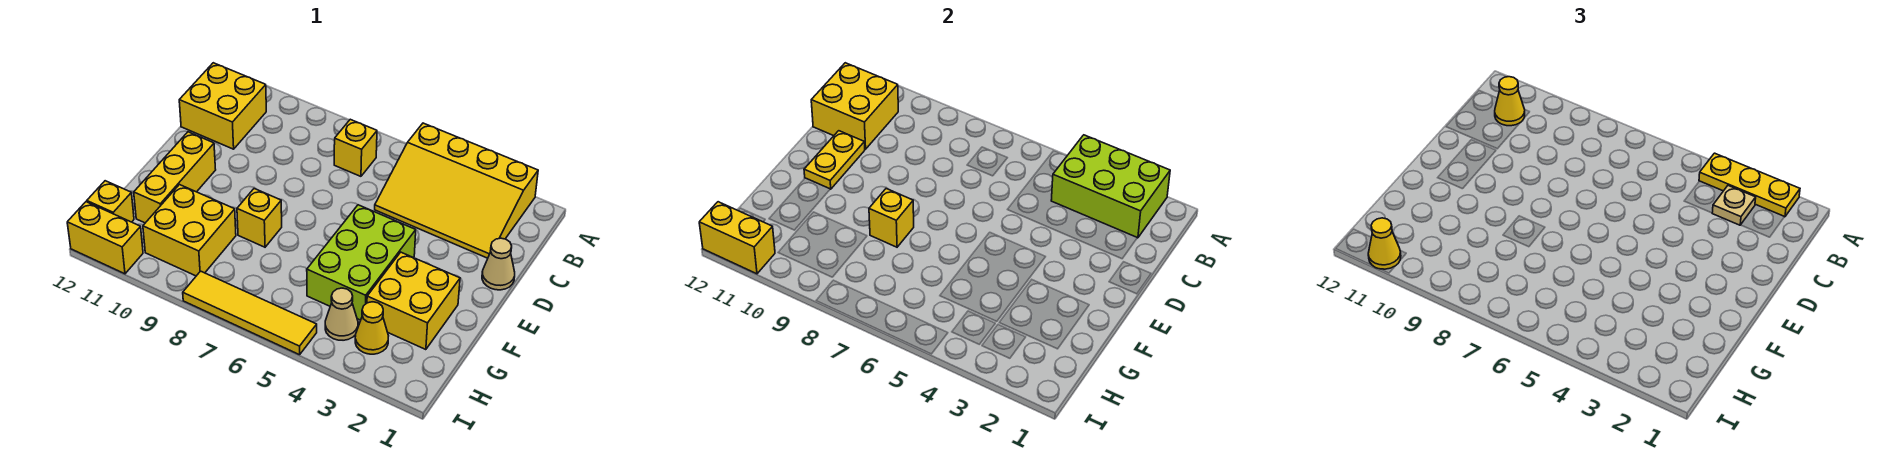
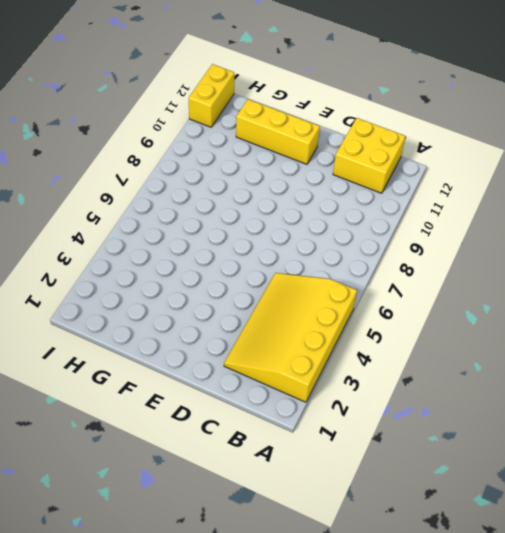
none -> yellow 1x1 brick [334,119,377,176]
none -> tan 1x1 cone [482,238,515,290]
none -> lime 2x3 brick [307,205,416,320]

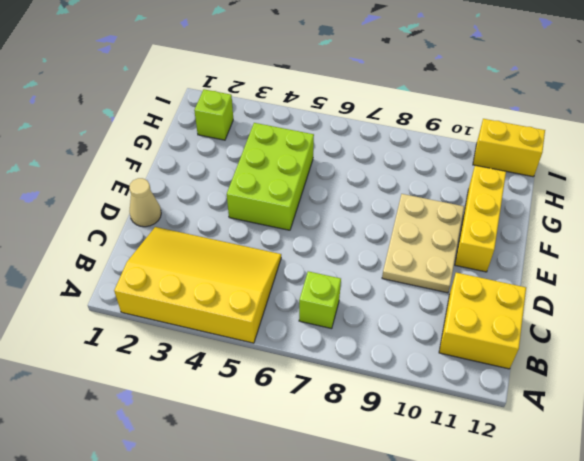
lime 1x1 brick [299,271,341,329] -> yellow 1x1 brick [334,119,377,176]
tan 2x3 plate [382,194,464,293] -> none
lime 1x1 brick [194,89,233,140] -> none
none -> yellow 2x2 brick [367,252,460,350]
none -> yellow 1x1 brick [237,189,282,247]
none -> yellow 2x2 brick [143,185,236,276]

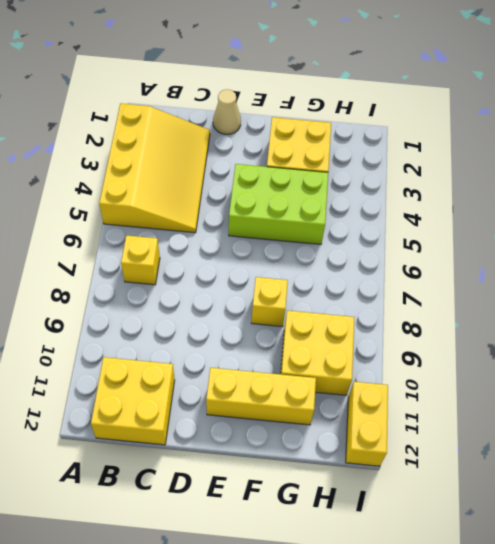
none -> yellow 1x1 cone [355,302,388,354]
none -> tan 1x1 cone [325,288,358,340]
none -> yellow 1x1 brick [87,181,134,222]

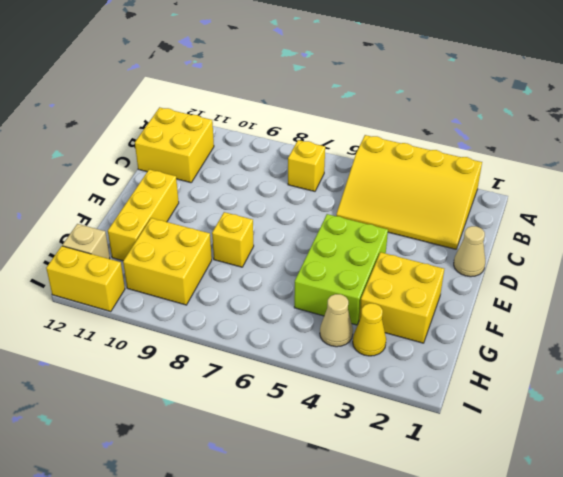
tan 1x1 brick [63,224,110,259] -> yellow 1x1 brick [87,181,134,222]
none -> yellow 1x4 tile [183,271,317,355]
none -> lime 2x3 brick [1051,135,1170,238]
none -> yellow 2x2 brick [811,63,898,149]

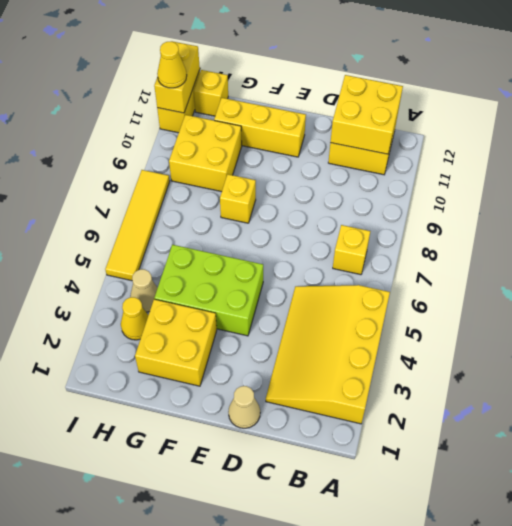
none -> lime 2x3 brick [1051,135,1170,238]
none -> yellow 1x2 plate [804,131,865,189]
none -> yellow 1x1 brick [869,189,914,247]

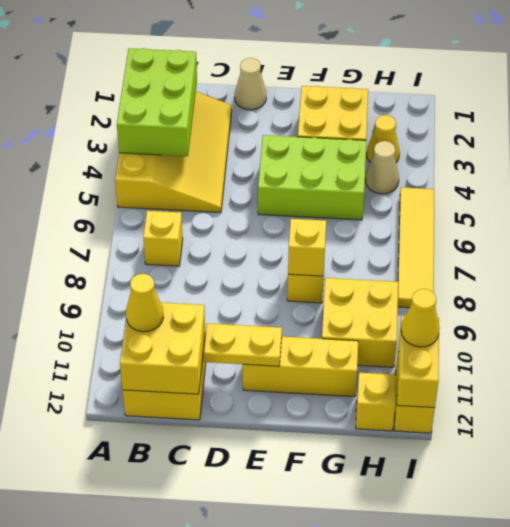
none -> yellow 1x3 plate [1699,153,1800,217]
none -> tan 1x1 plate [1712,186,1756,225]

